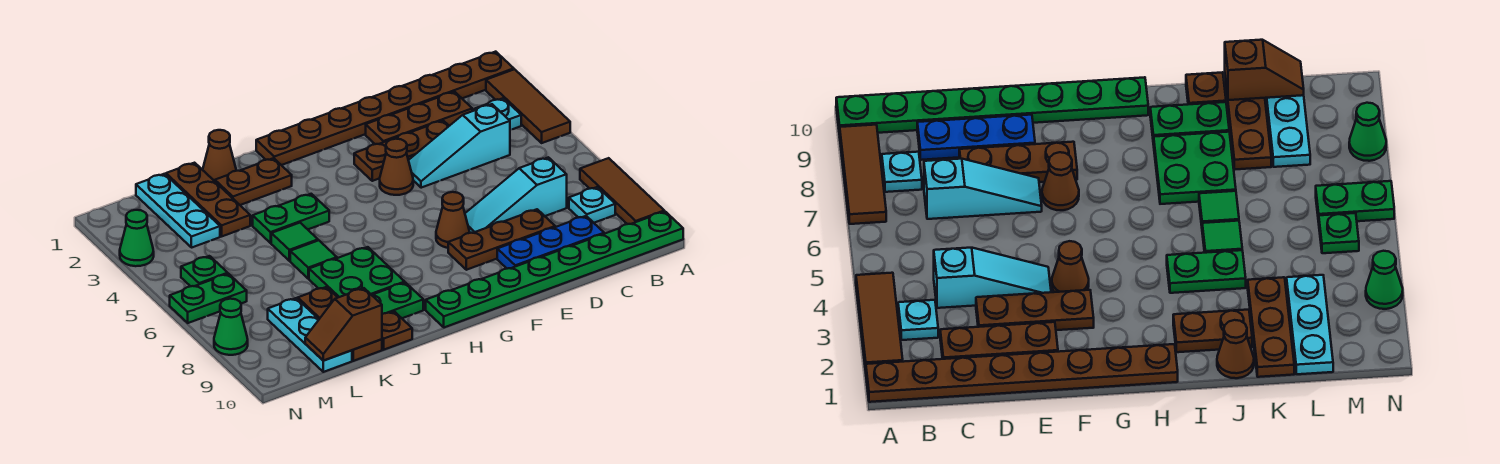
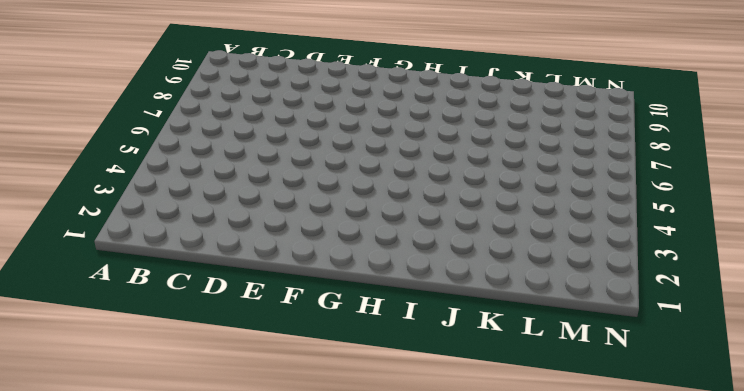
none -> brown 1x8 plate [256,52,514,165]
none -> brown 1x3 tile [486,69,570,143]
none -> brown 1x3 tile [580,158,664,224]
none -> green 1x8 plate [426,211,683,327]

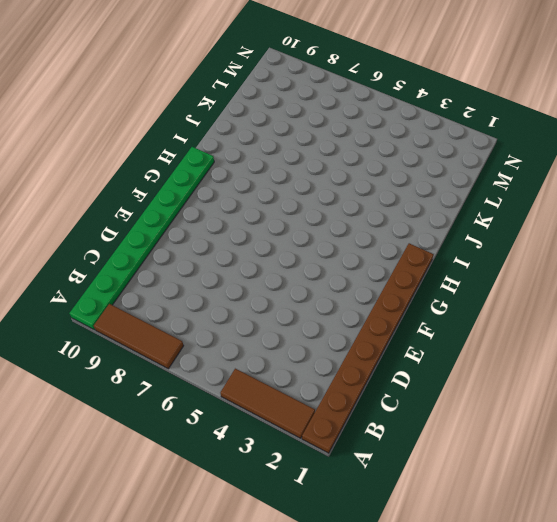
none -> cyan 1x1 plate [475,98,521,130]
none -> cyan 1x1 plate [569,187,615,223]
none -> brown 1x3 plate [366,92,472,144]
none -> cyan 1x3 slope [408,104,510,188]

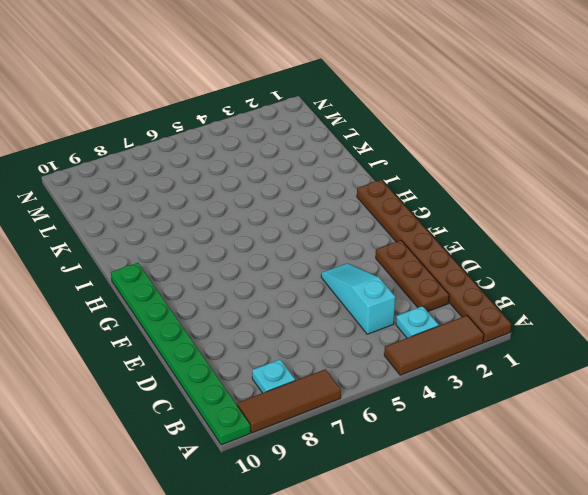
none -> cyan 1x3 slope [465,157,567,233]
none -> blue 1x3 plate [497,216,604,269]
none -> brown 1x3 plate [354,121,449,181]
none -> brown 1x3 plate [448,209,555,270]

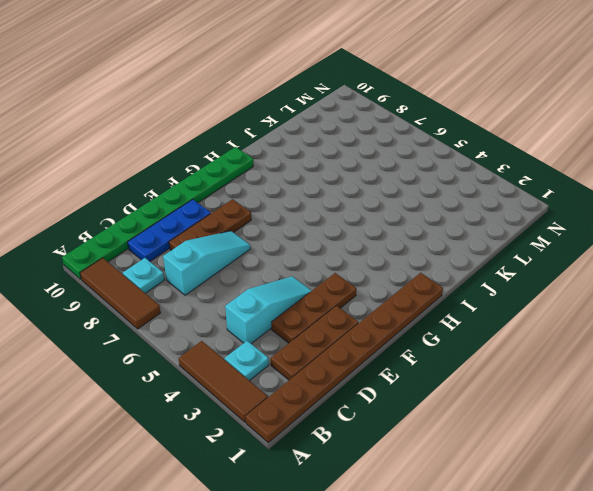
none -> brown 1x1 cone [380,139,413,195]
none -> brown 1x1 cone [436,192,470,248]
none -> brown 1x2 plate [215,158,292,205]
none -> green 1x2 plate [253,194,329,243]

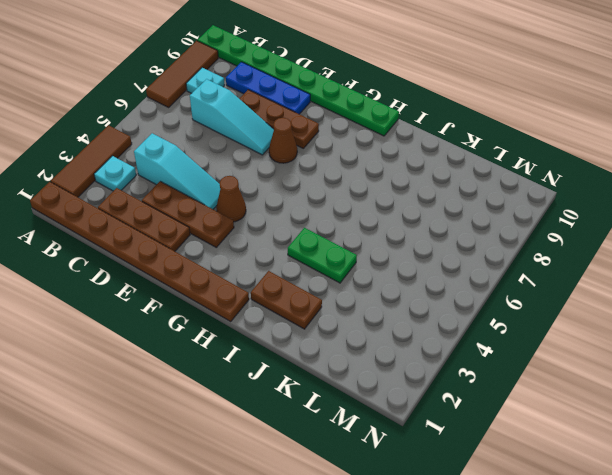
none -> green 2x2 plate [309,247,405,297]
none -> green 1x2 plate [372,283,423,318]
none -> brown 1x1 cone [203,130,236,181]
none -> green 1x1 tile [271,223,318,261]

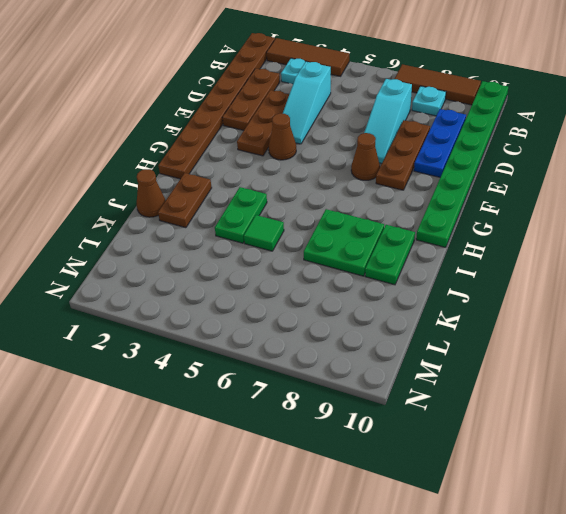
none -> green 1x1 tile [290,240,337,279]
none -> brown 1x1 plate [382,312,412,350]
none -> brown 1x3 plate [166,163,250,236]
none -> brown 1x3 plate [298,287,382,361]

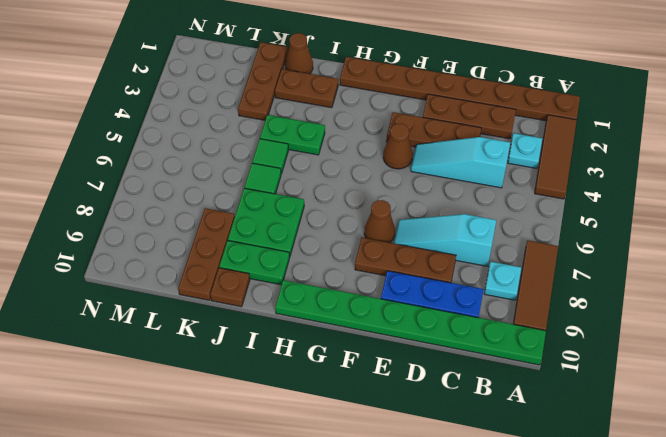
none -> cyan 1x3 plate [136,174,220,248]
none -> cyan 1x3 plate [268,298,352,372]
none -> green 1x1 plate [181,256,228,286]
none -> green 1x2 plate [170,274,247,323]

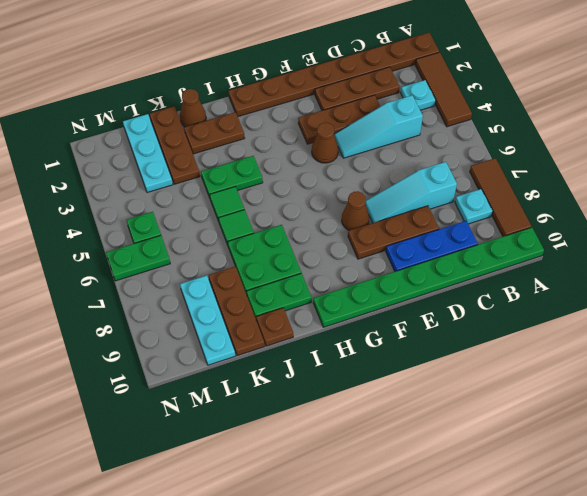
none -> green 1x1 cone [120,210,154,266]
none -> green 1x1 cone [214,299,248,355]
none -> brown 1x2 slope [305,288,382,361]

